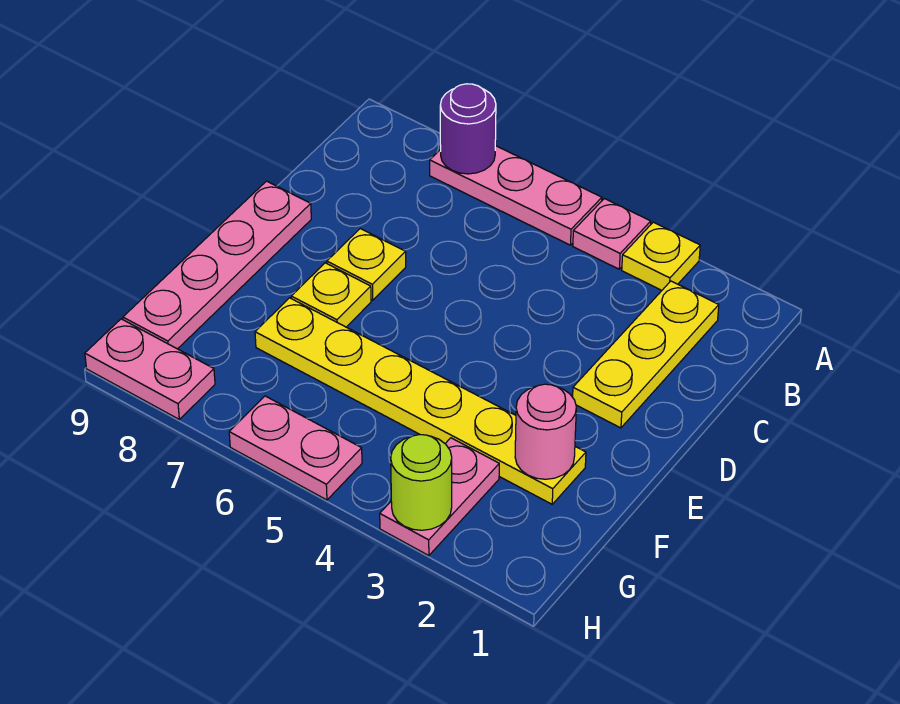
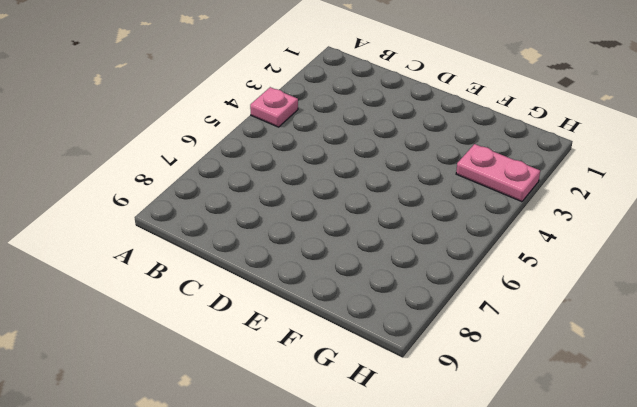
none -> yellow 1x1 plate [622,222,700,290]
none -> pink 1x3 plate [430,146,602,245]
none -> yellow 1x3 plate [573,281,719,428]

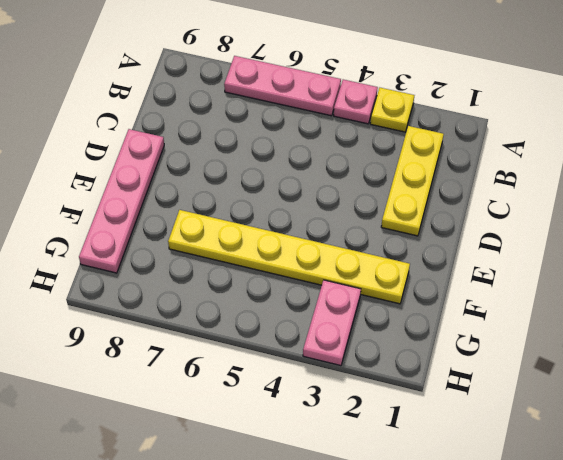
none -> yellow 1x1 plate [327,229,406,300]
none -> yellow 1x1 plate [291,263,371,327]
none -> pink 1x2 plate [229,396,362,500]

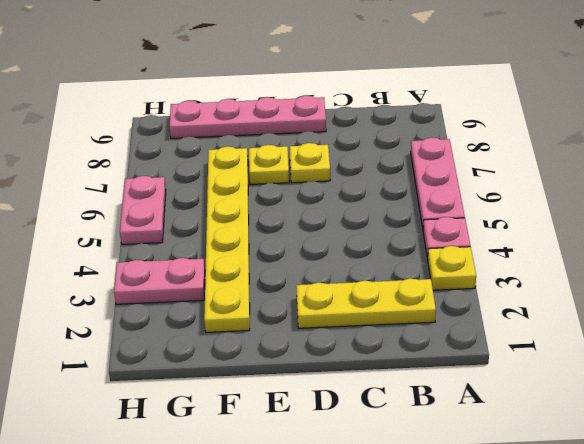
none -> pink 1x2 plate [85,319,215,419]
none -> purple 1x1 round brick [440,84,496,174]
none -> pink 1x1 round brick [515,384,576,479]

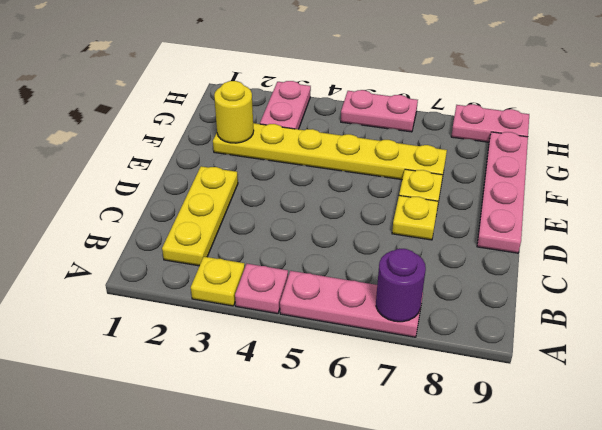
yellow 1x1 round brick [214,81,254,143] -> pink 1x1 round brick [515,384,576,479]
none -> lime 1x1 round brick [391,435,452,530]

